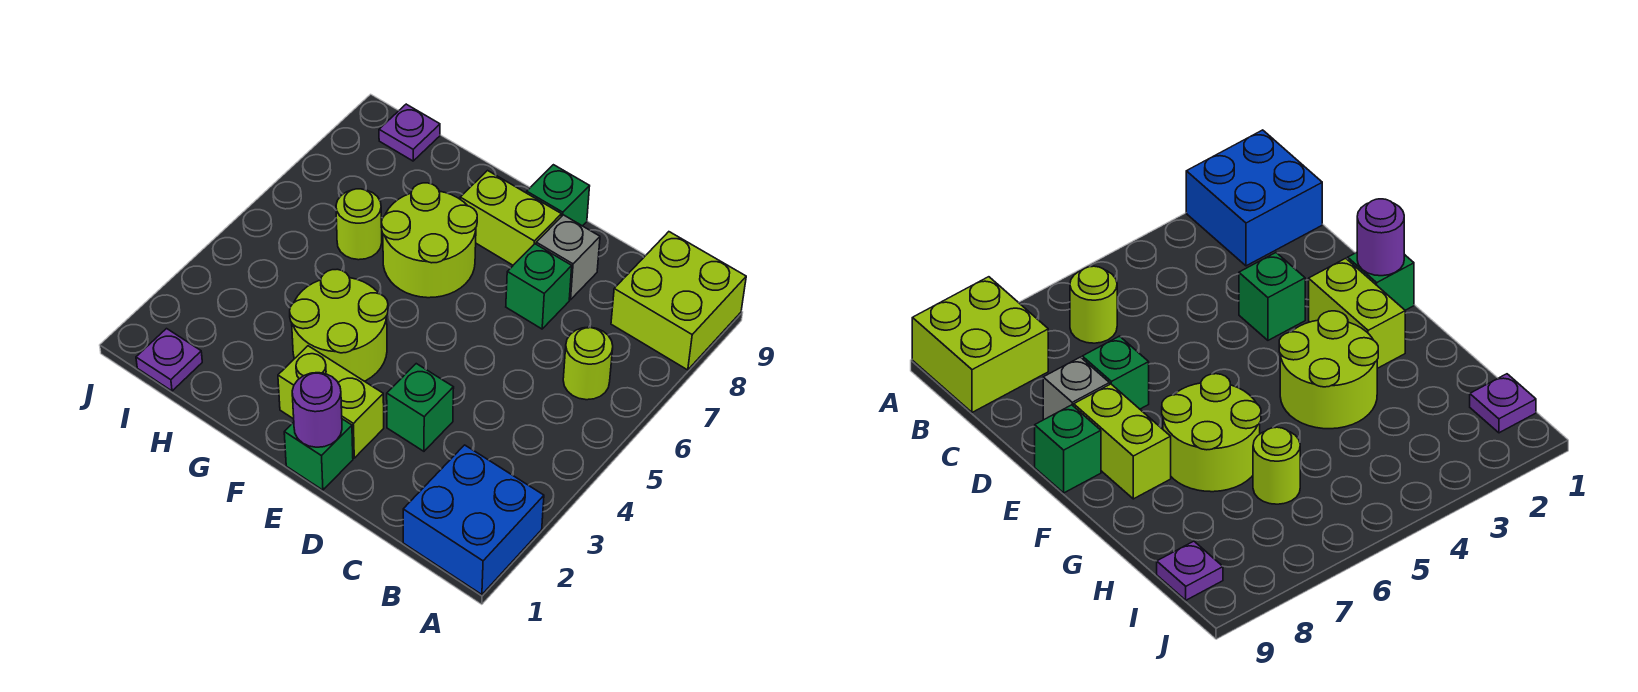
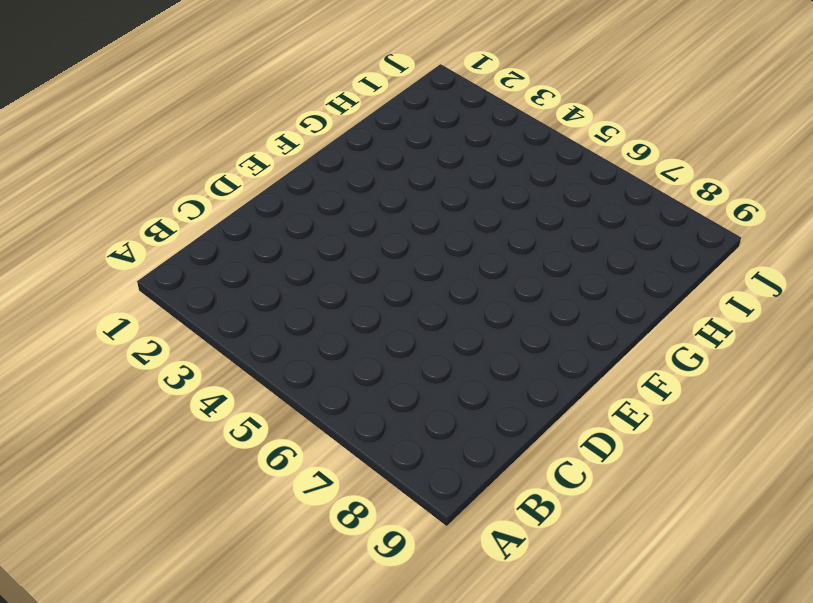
none -> blue 2x2 brick [403,445,544,595]
none -> lime 2x2 brick [611,232,746,370]
none -> lime 1x1 round brick [563,327,613,400]

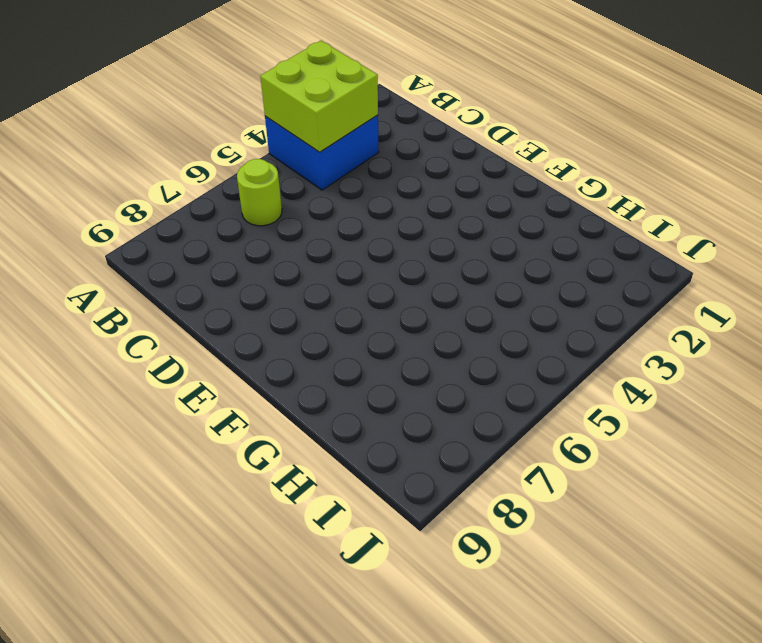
blue 2x2 brick [265,115,379,190] -> blue 2x2 brick moved to [403,445,544,595]
lime 2x2 brick [260,41,378,152] -> lime 2x2 brick moved to [611,232,746,370]
none -> green 1x1 brick [387,364,454,451]
none -> green 1x1 brick [506,244,572,329]
none -> grey 1x1 brick [536,215,600,300]

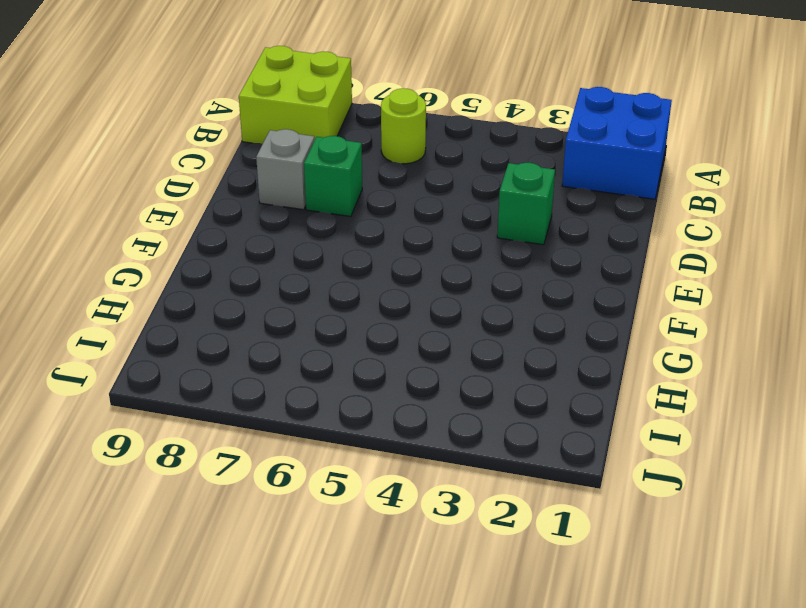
none -> green 1x1 brick [284,419,353,490]
none -> lime 1x2 brick [278,346,384,458]
none -> lime 1x2 brick [460,171,561,265]

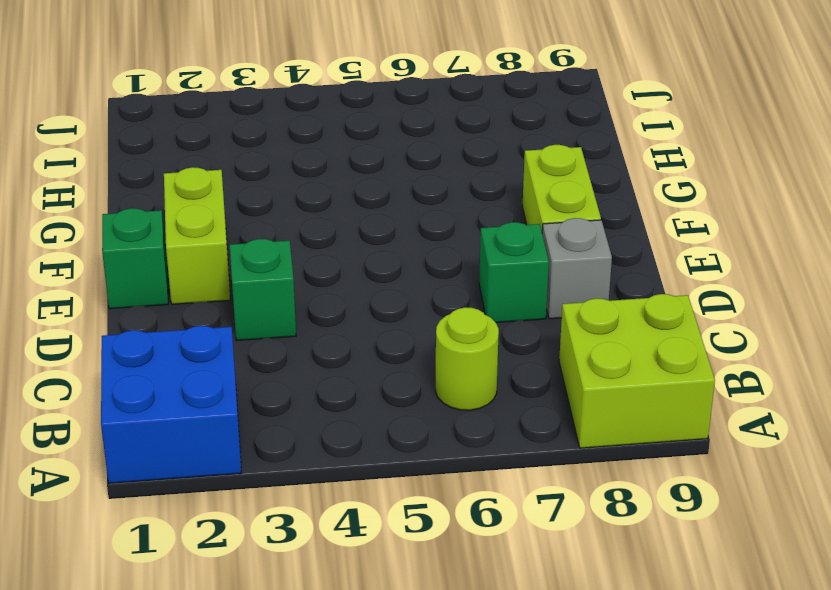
none -> green 1x1 brick [527,165,590,226]
none -> lime 2x2 round brick [290,269,388,381]
none -> lime 2x2 round brick [381,183,477,298]

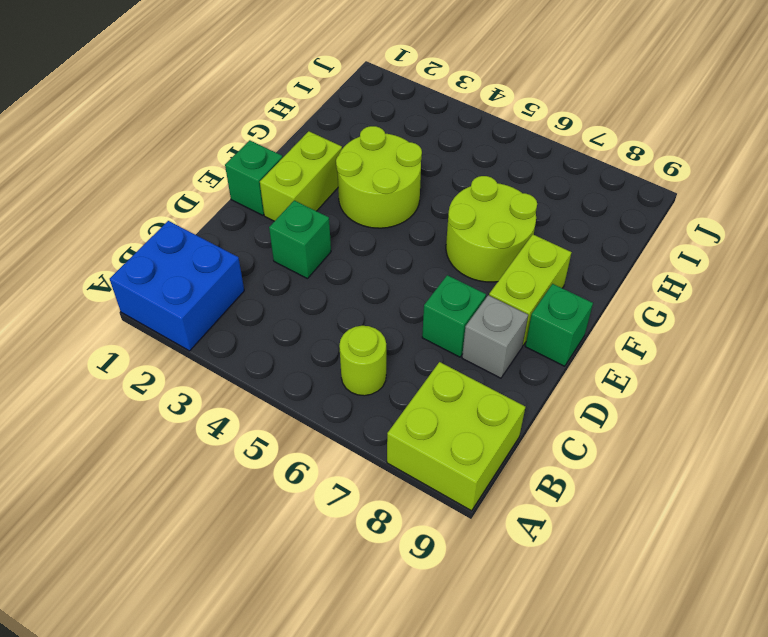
none -> lime 1x1 round brick [336,189,382,260]
none -> purple 1x1 plate [136,329,202,391]
none -> purple 1x1 plate [379,104,440,161]

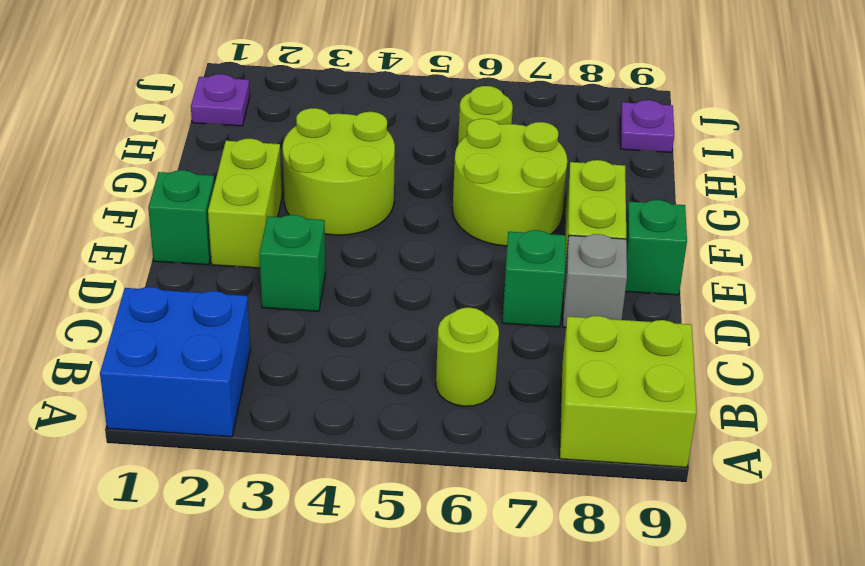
none -> purple 1x1 round brick [292,373,342,447]

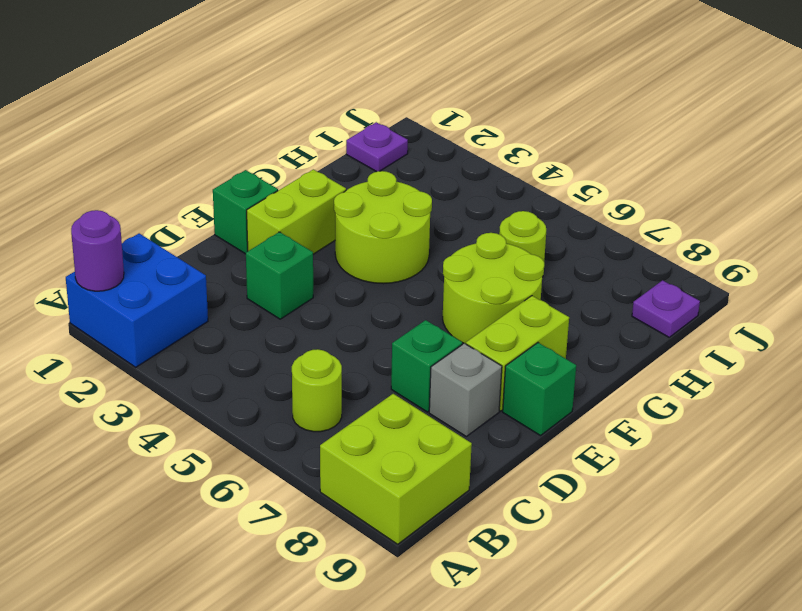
purple 1x1 round brick [71,210,124,291] -> purple 1x1 round brick moved to [292,373,342,447]

